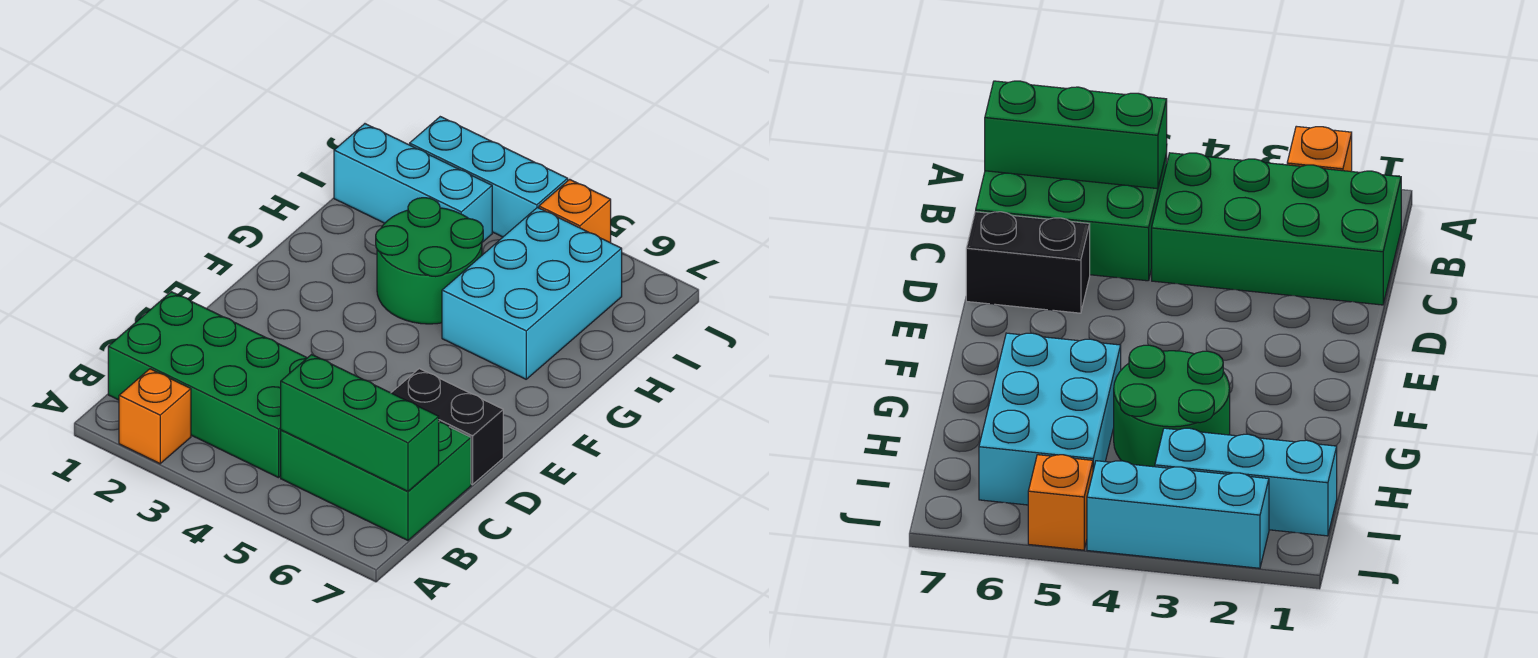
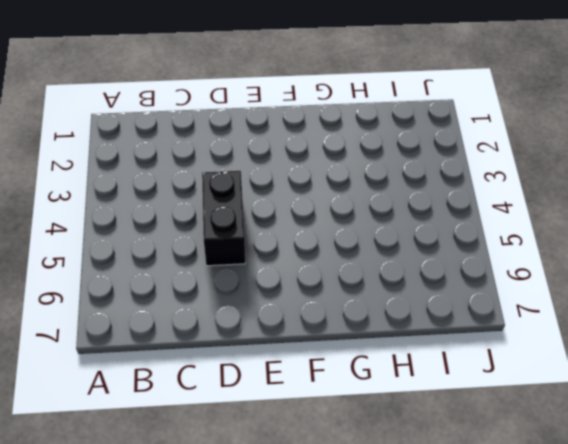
black 1x2 brick [202,171,245,266] -> black 1x2 brick moved to [391,369,503,484]
none -> orange 1x1 brick [119,369,191,464]
none -> green 2x4 brick [108,292,307,478]

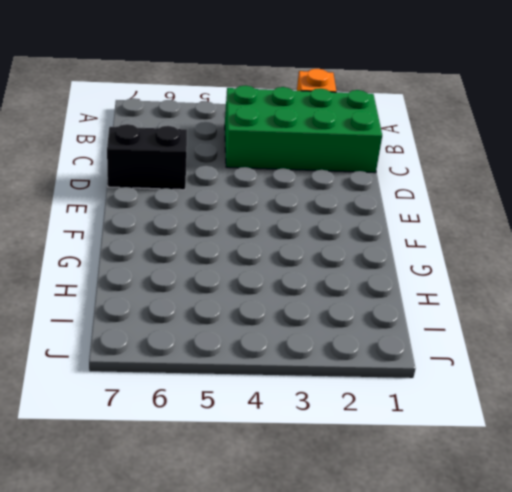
none -> green 2x3 brick [281,422,471,540]
none -> green 2x2 round brick [376,198,483,324]

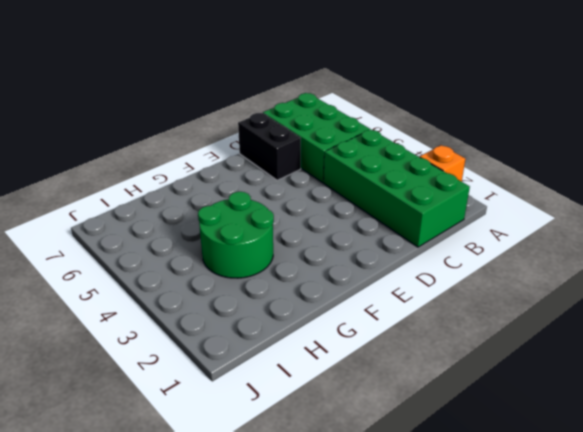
none -> cyan 2x3 brick [442,207,622,379]
none -> cyan 1x3 brick [334,124,492,242]

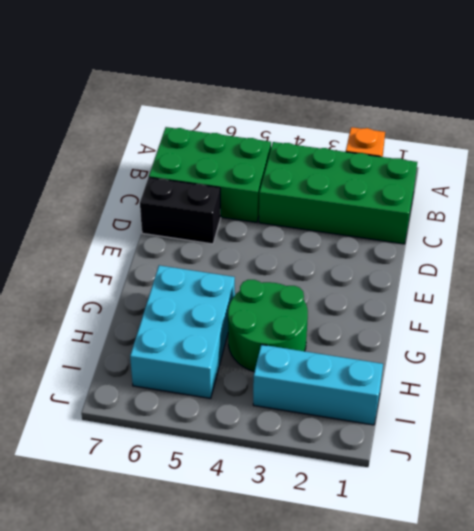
none -> cyan 1x3 brick [410,117,568,237]
none -> orange 1x1 brick [539,179,611,243]

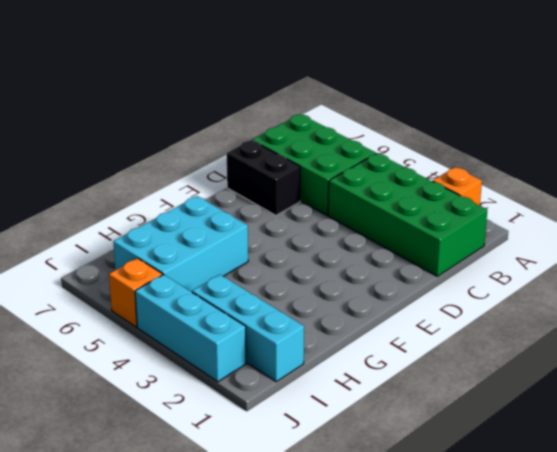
none -> green 2x2 round brick [376,198,483,324]
none -> green 1x3 brick [281,355,439,491]

